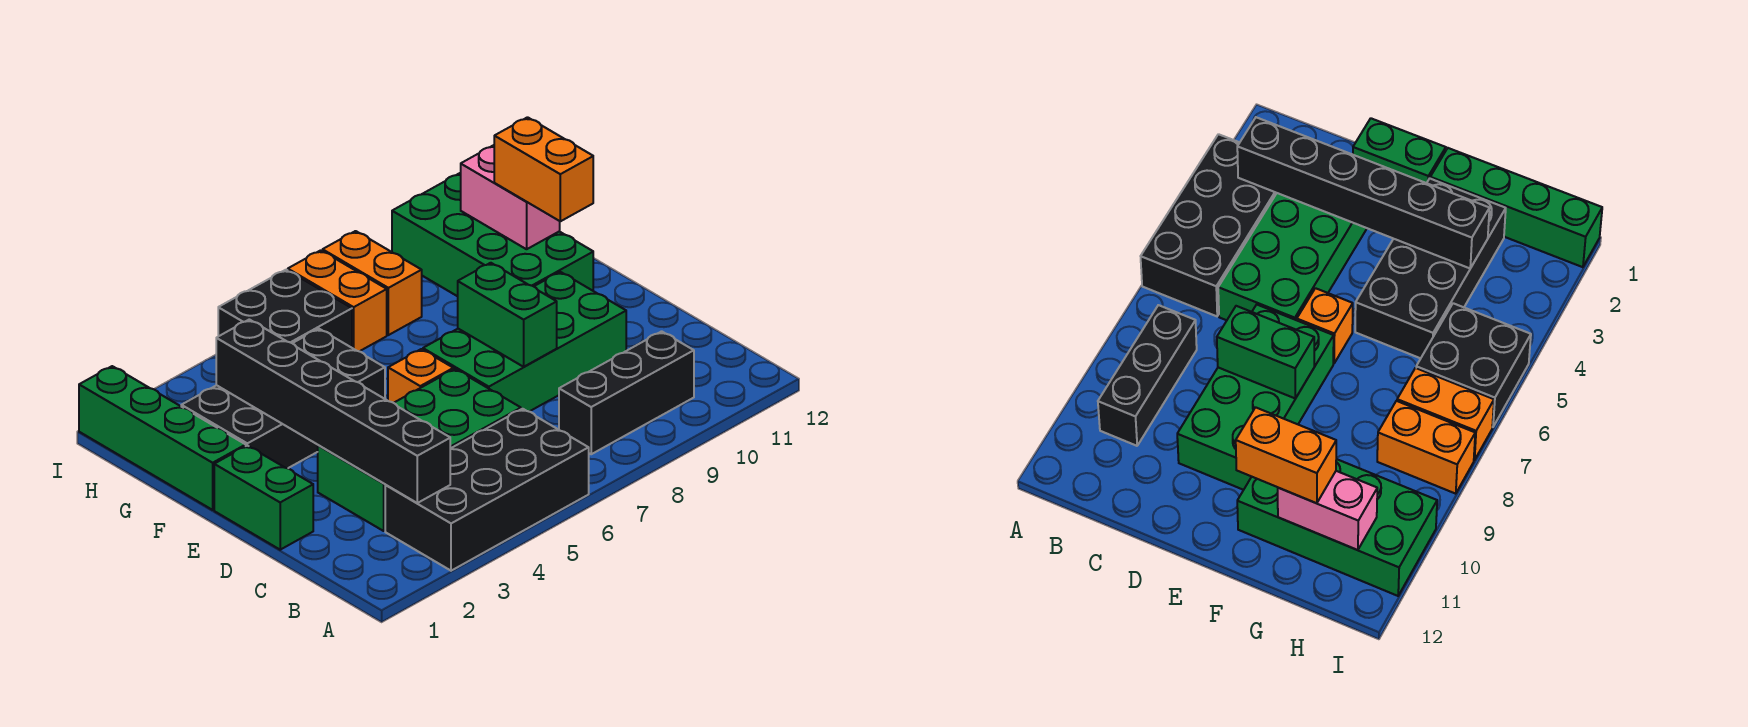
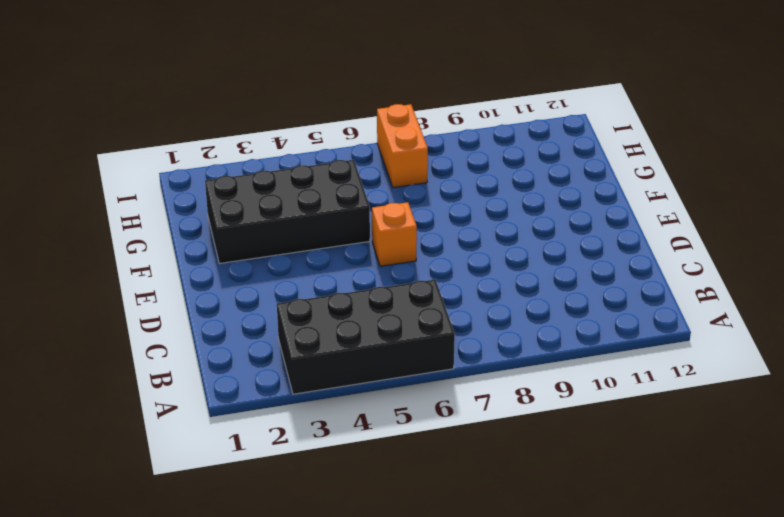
none -> black 1x3 brick [559,331,694,454]
none -> green 2x4 brick [318,369,521,531]
none -> green 1x2 brick [214,446,313,550]

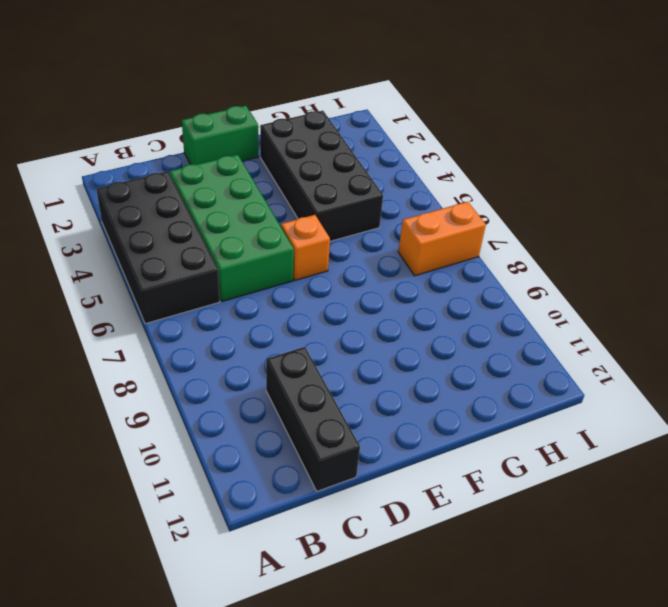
black 1x3 brick [266,347,360,491] -> black 1x3 brick moved to [559,331,694,454]
none -> green 2x4 brick [423,272,626,412]
none -> green 1x4 brick [79,366,246,510]
none -> green 2x4 brick [392,173,593,296]

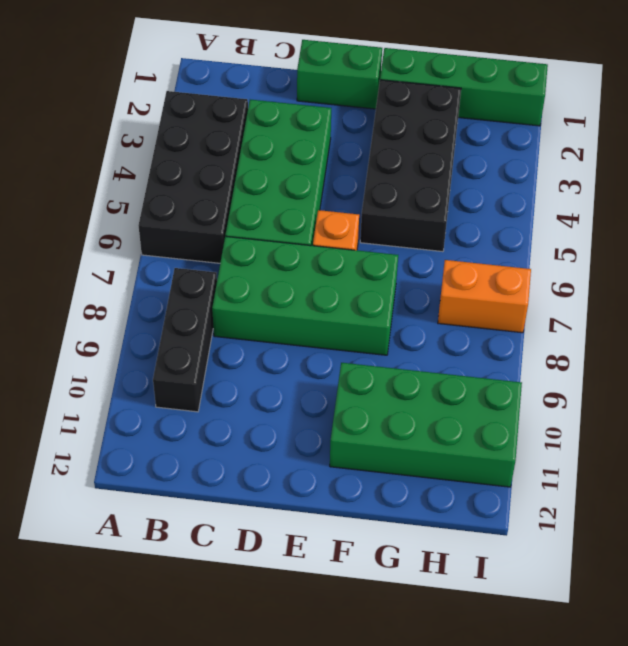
green 2x4 brick [212,236,398,355] -> green 2x4 brick turned to [423,272,626,412]
none -> black 2x2 brick [218,270,352,348]
none -> orange 1x2 brick [323,231,422,335]
none -> black 1x6 brick [216,319,450,503]

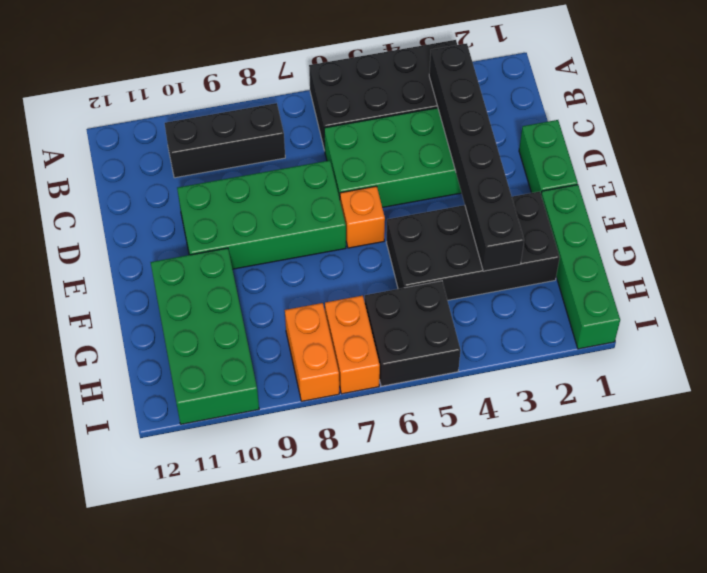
none -> green 1x2 brick [458,263,557,367]
none -> pink 1x2 brick [461,145,560,249]
none -> orange 1x2 brick [494,117,593,221]

